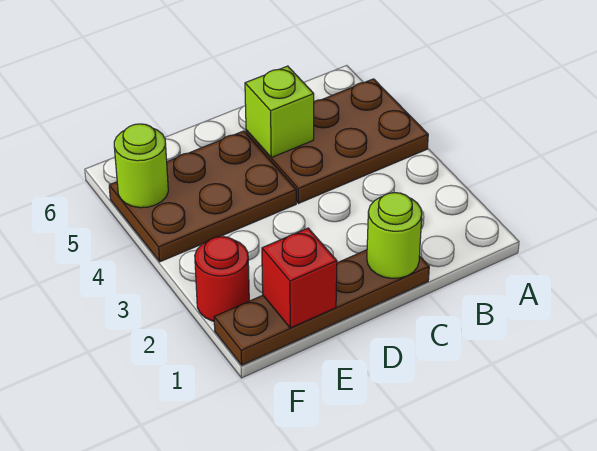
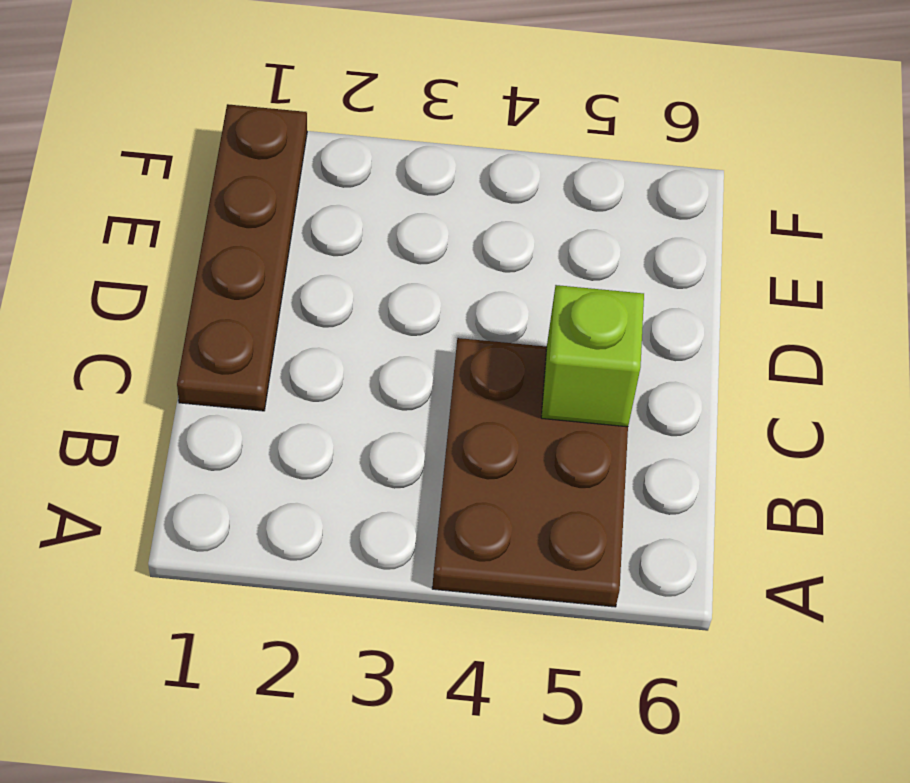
none -> brown 2x3 plate [109,131,296,262]
none -> red 1x1 round brick [195,237,249,321]

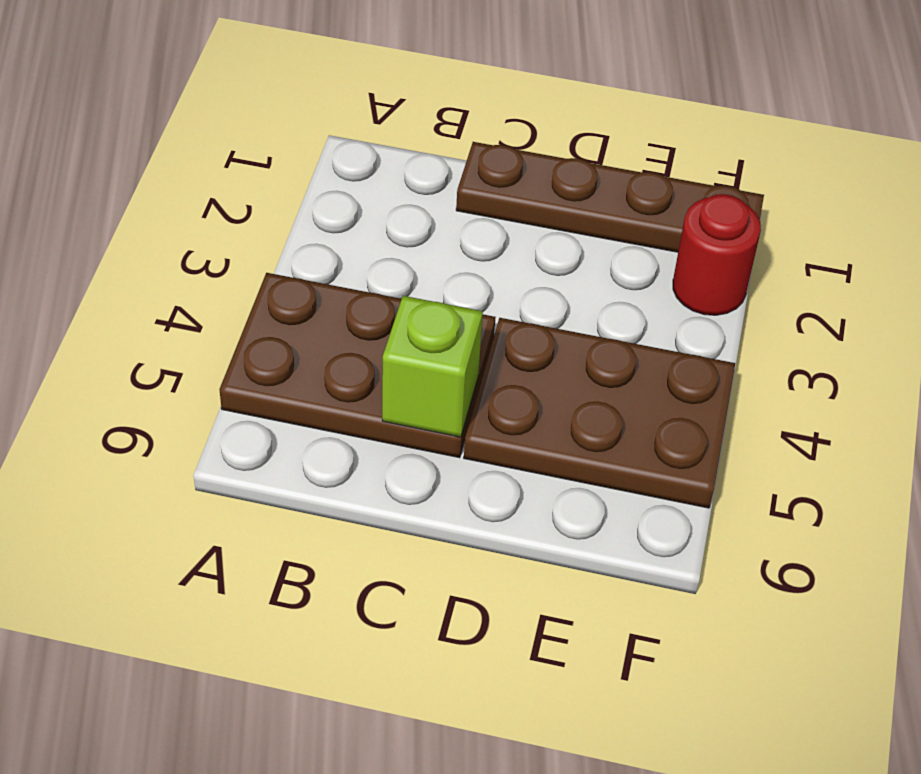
none -> lime 1x1 round brick [367,193,422,278]
none -> red 1x1 brick [262,228,337,328]

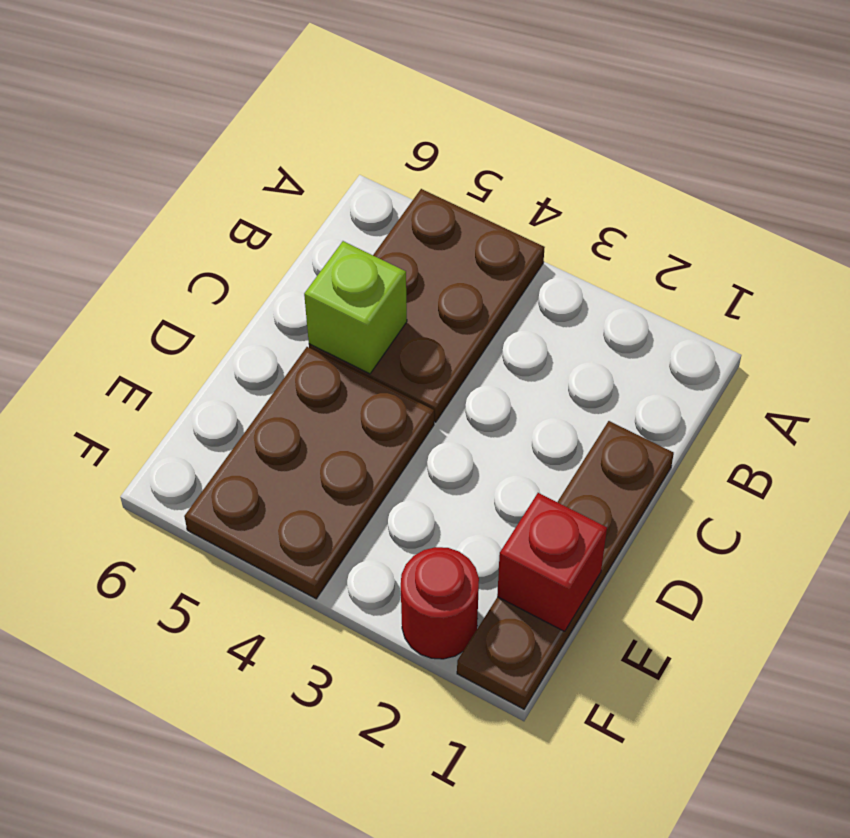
none -> lime 1x1 round brick [367,193,422,278]
none -> lime 1x1 round brick [114,124,168,208]

